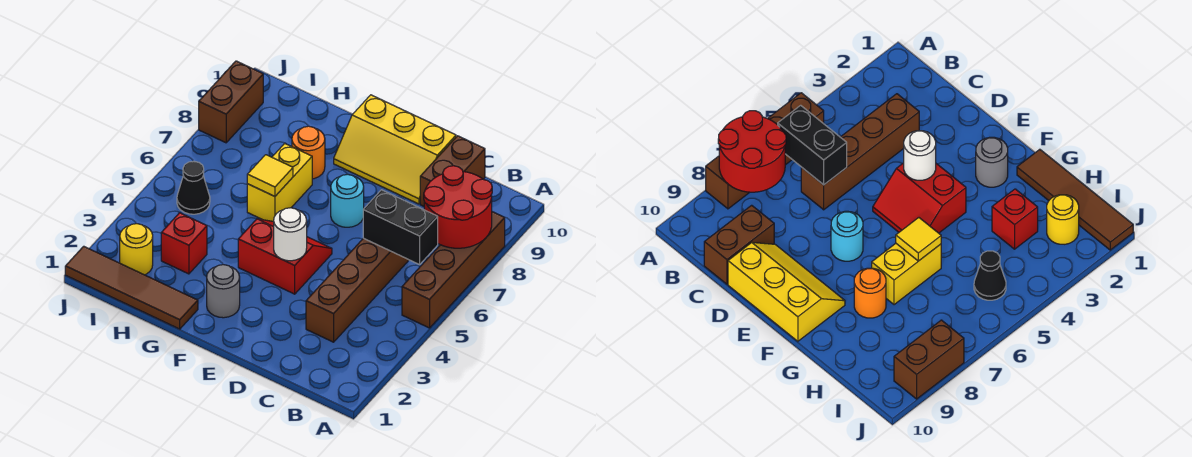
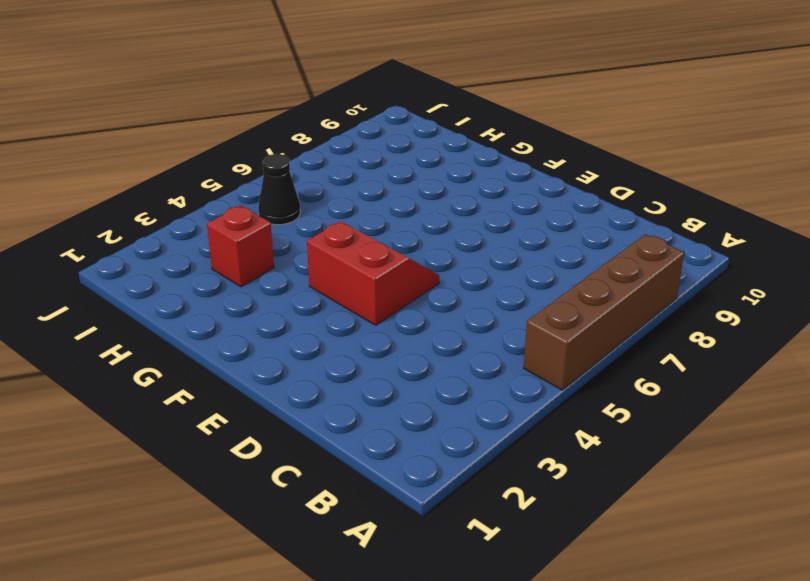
none -> brown 1x4 brick [306,238,409,342]
none -> brown 1x2 brick [420,136,485,206]
none -> yellow 2x3 slope [334,95,456,204]

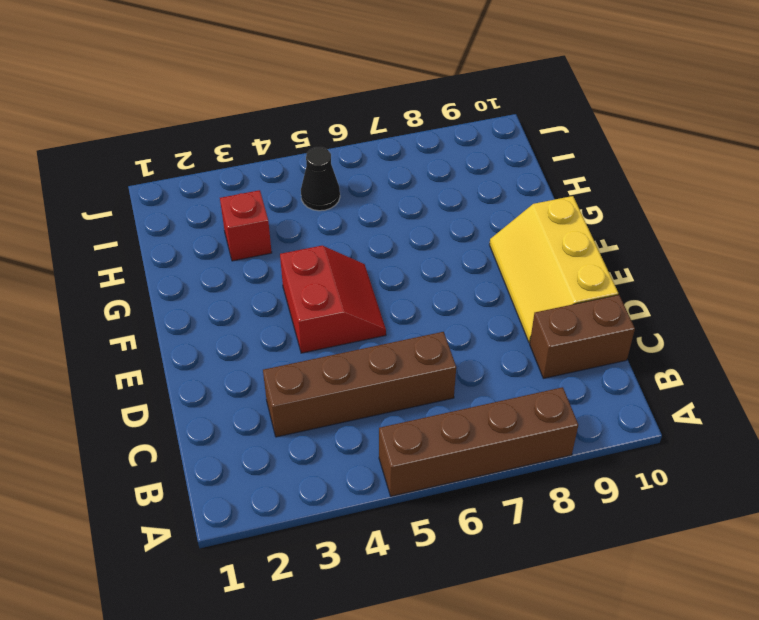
none -> cyan 1x1 round brick [331,174,364,227]
none -> grey 1x1 round brick [207,265,240,318]
none -> brown 1x4 tile [65,246,198,329]

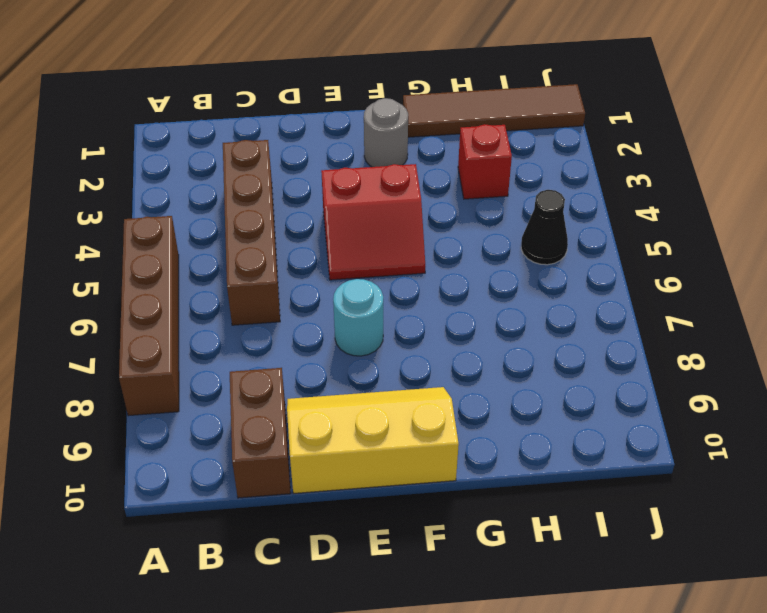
none -> yellow 1x2 brick [247,143,312,222]
none -> orange 1x1 round brick [292,126,325,179]
none -> yellow 1x1 round brick [120,224,153,275]

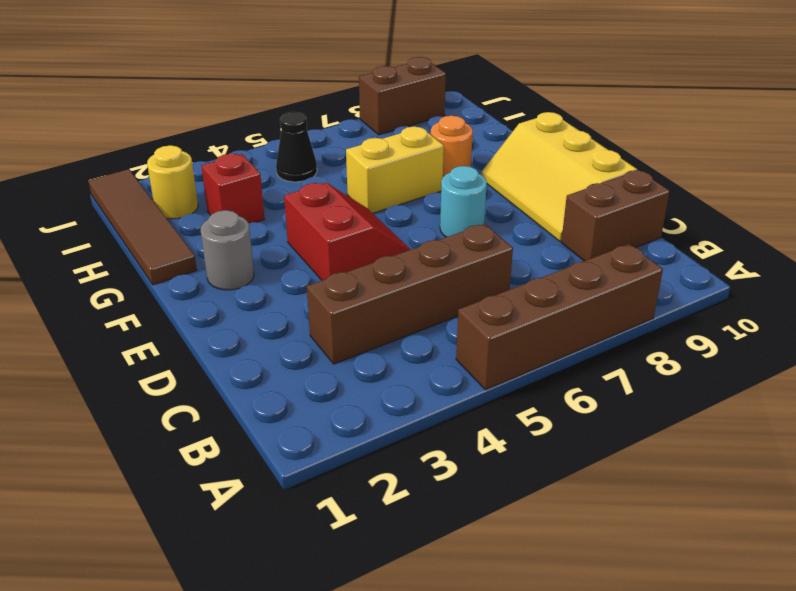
none -> red 2x2 round brick [424,166,492,248]
none -> black 1x2 brick [363,190,438,265]
none -> white 1x1 round brick [274,208,307,261]

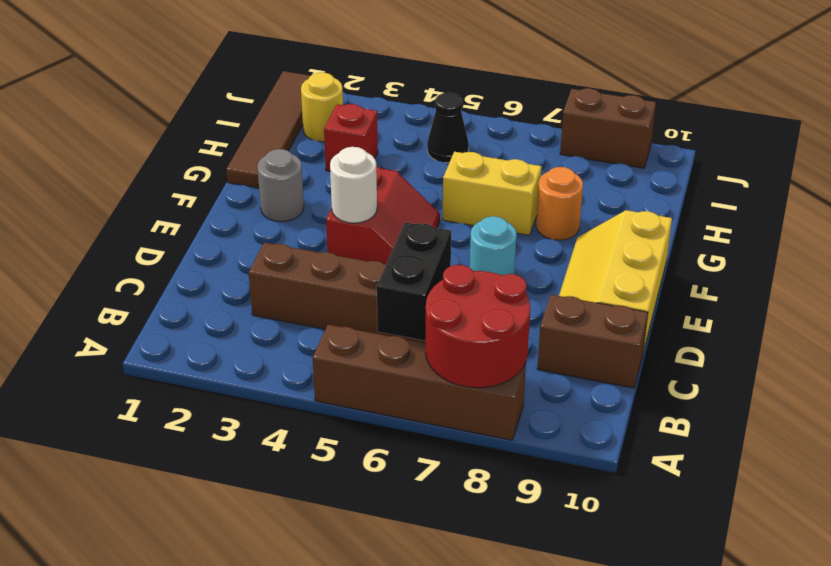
none -> yellow 1x1 tile [247,155,293,196]

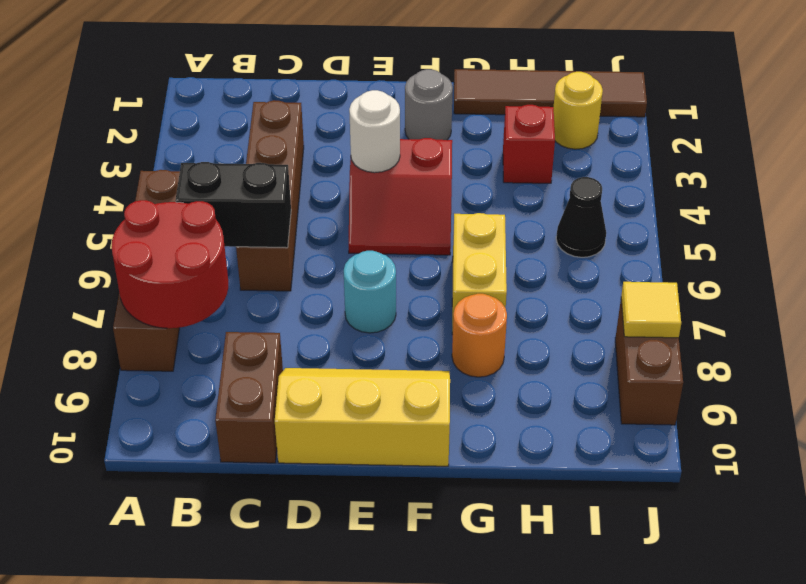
yellow 1x1 tile [621,282,681,338] -> yellow 1x1 tile moved to [247,155,293,196]

